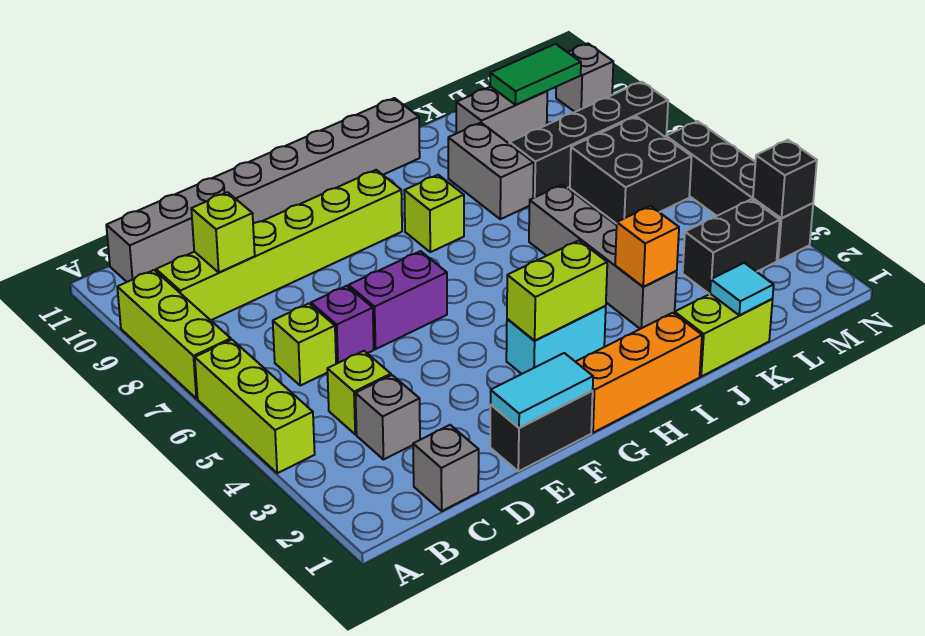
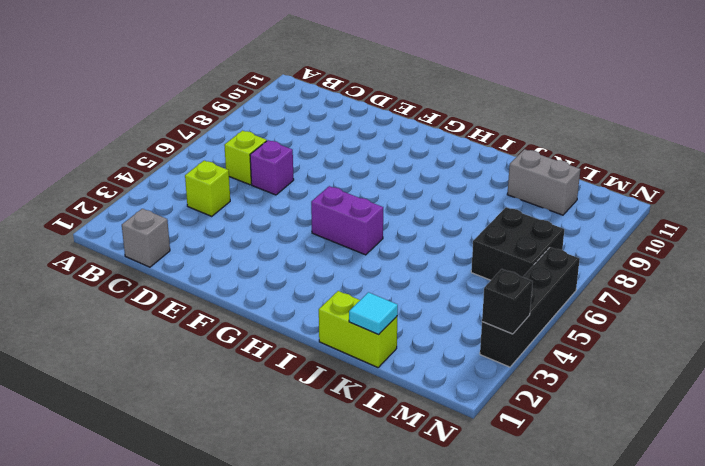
purple 1x2 brick [311,186,383,255] -> purple 1x2 brick moved to [349,251,447,349]
none -> lime 1x3 brick [195,340,315,473]
none -> lime 1x3 brick [117,270,231,398]
none -> lime 1x6 brick [156,170,402,320]
none -> grey 1x8 brick [106,98,420,282]

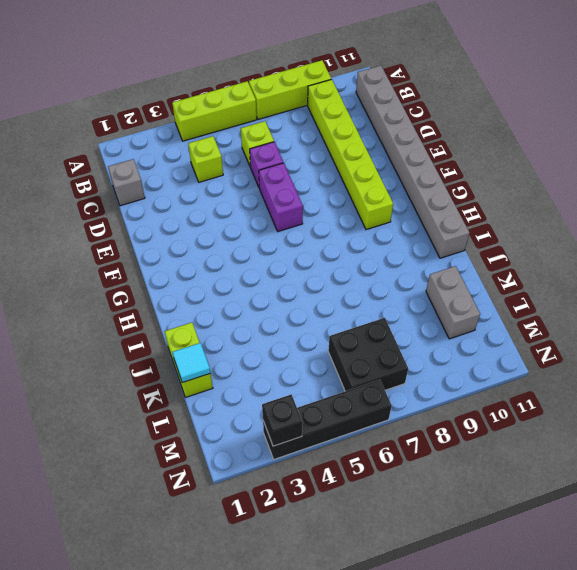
none -> grey 1x1 brick [355,375,420,459]
none -> black 1x2 brick [490,391,593,471]
none -> orange 1x3 brick [576,313,702,433]
none -> cyan 1x2 brick [506,306,606,374]

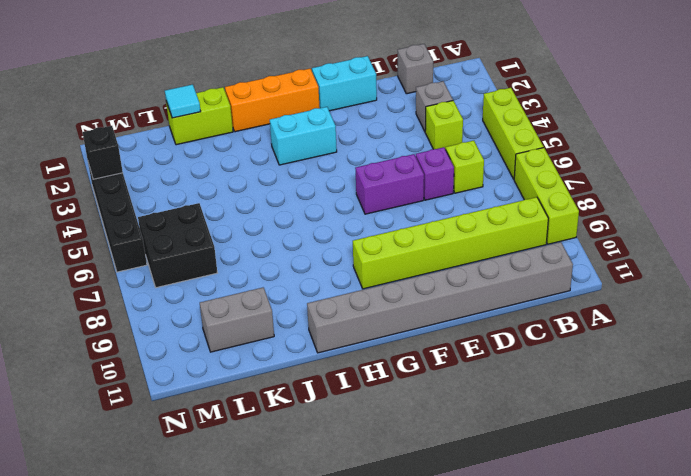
cyan 1x2 brick [312,56,377,111] -> black 1x2 brick [490,391,593,471]
none -> lime 1x1 brick [404,175,464,252]
none -> grey 1x4 brick [529,184,677,329]
none -> grey 1x2 brick [448,123,534,219]
none -> black 1x4 brick [509,82,668,198]

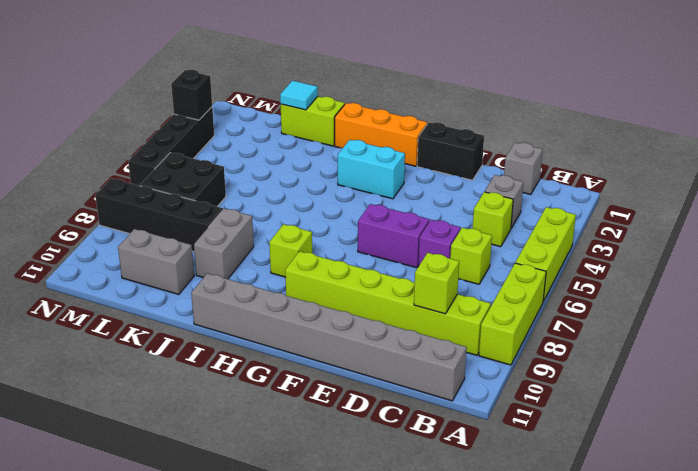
none -> grey 1x4 brick [529,184,677,329]
none -> black 1x2 brick [683,199,780,294]
none -> grey 1x1 brick [556,43,613,112]
none -> cyan 1x2 tile [491,353,593,428]

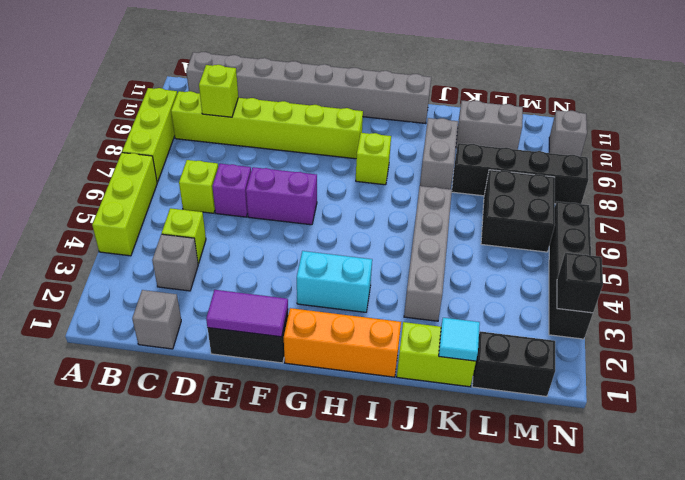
purple 1x2 tile [206,290,288,337] -> cyan 1x2 tile [491,353,593,428]
black 1x2 brick [472,331,555,396] -> black 1x2 brick moved to [683,199,780,294]
none -> lime 1x2 brick [507,241,607,341]
none -> orange 1x1 brick [615,206,679,287]
none -> green 1x2 tile [490,44,581,105]

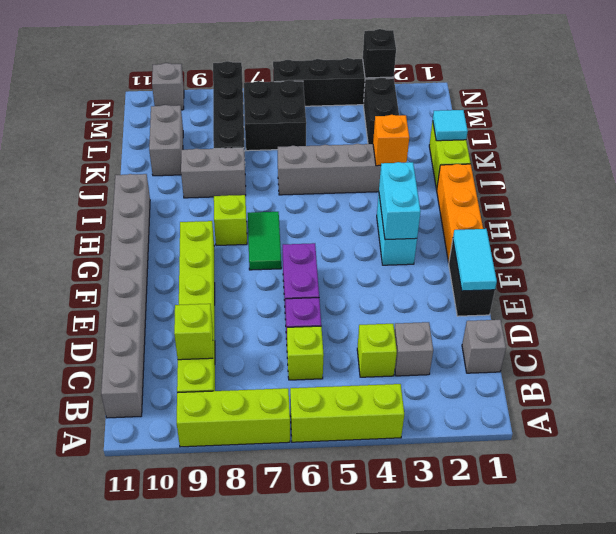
cyan 1x2 brick [379,162,421,240] -> lime 1x2 brick [507,241,607,341]
green 1x2 tile [248,212,281,270] -> green 1x2 tile moved to [490,44,581,105]

